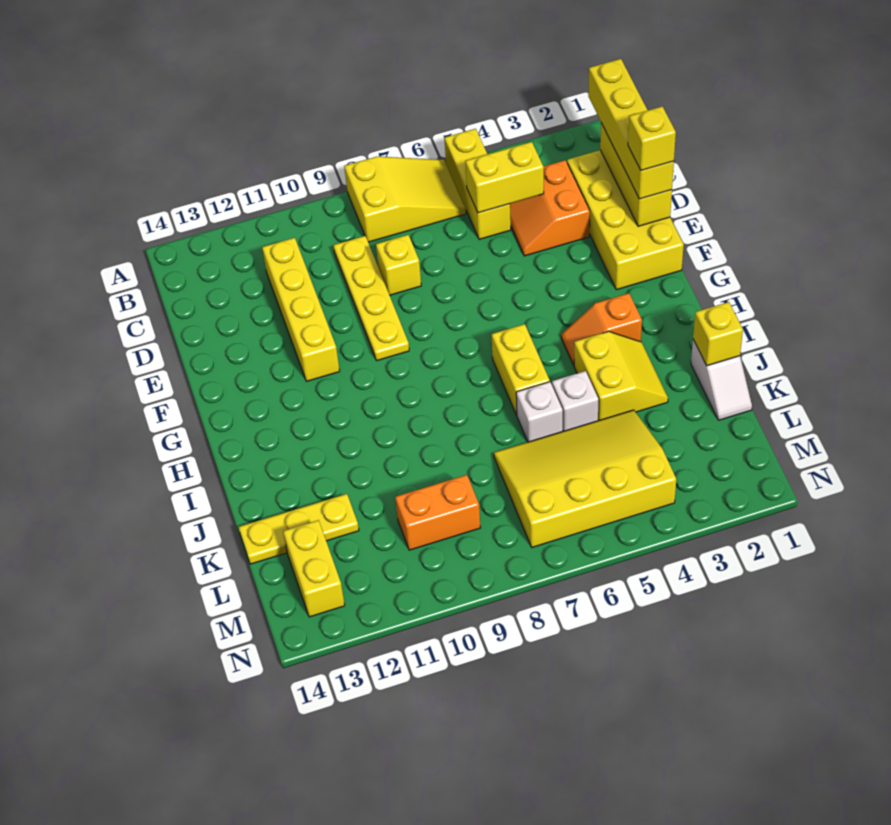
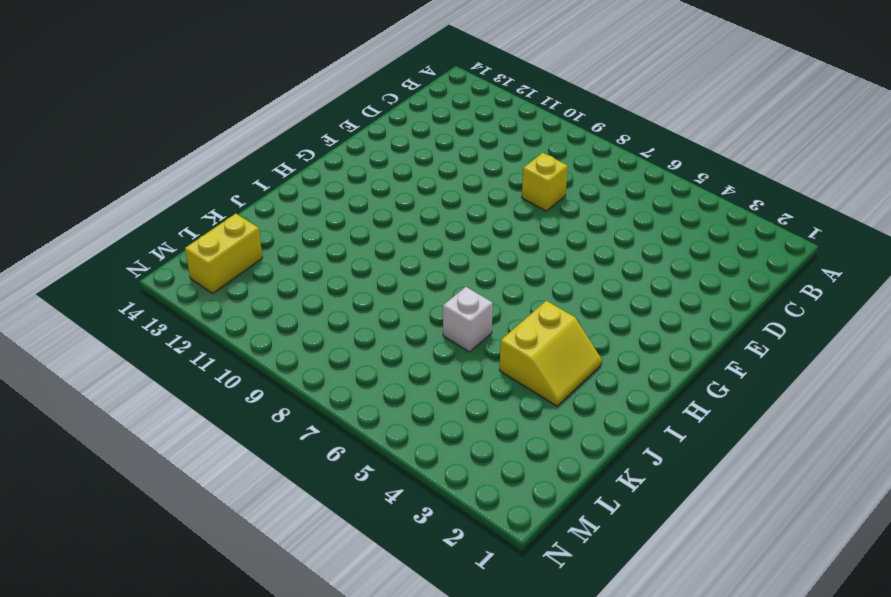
none -> yellow 1x3 brick [444,129,511,239]
none -> yellow 2x3 slope [344,156,466,242]
none -> yellow 2x4 brick [567,150,684,290]

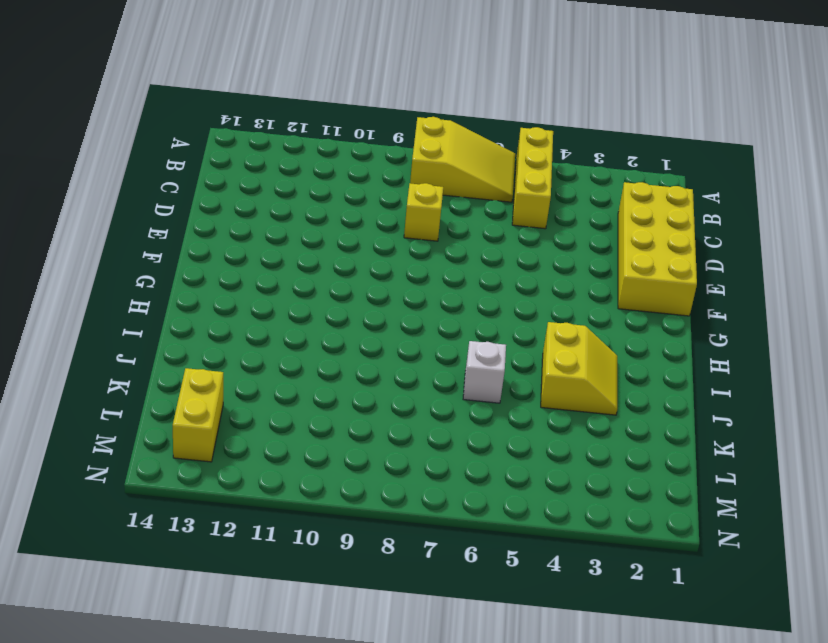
none -> orange 2x2 slope [510,160,590,256]
none -> yellow 1x4 plate [333,236,409,361]
none -> yellow 1x4 brick [262,238,340,381]

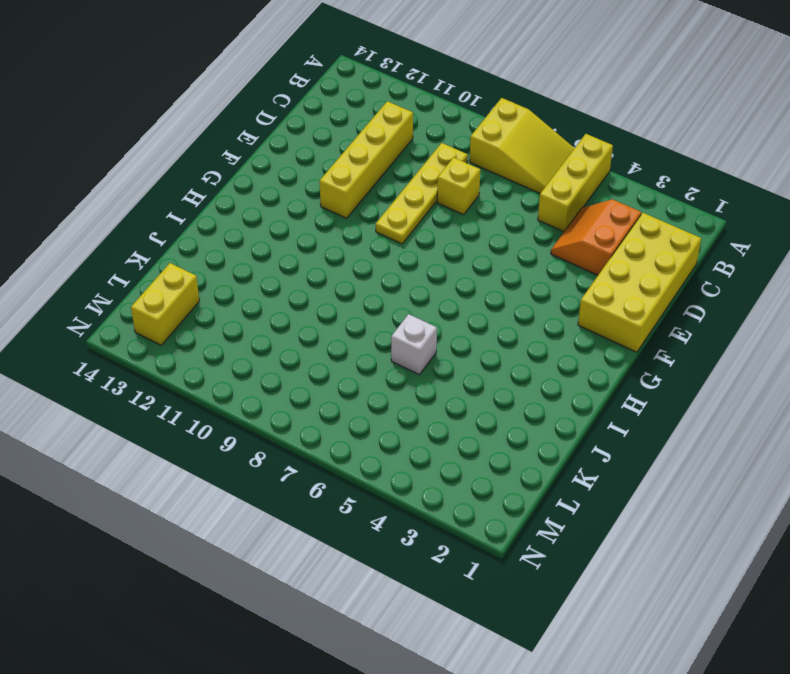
none -> orange 1x2 slope [561,293,642,365]
none -> yellow 1x2 brick [492,324,550,415]
none -> yellow 2x2 slope [574,331,668,421]

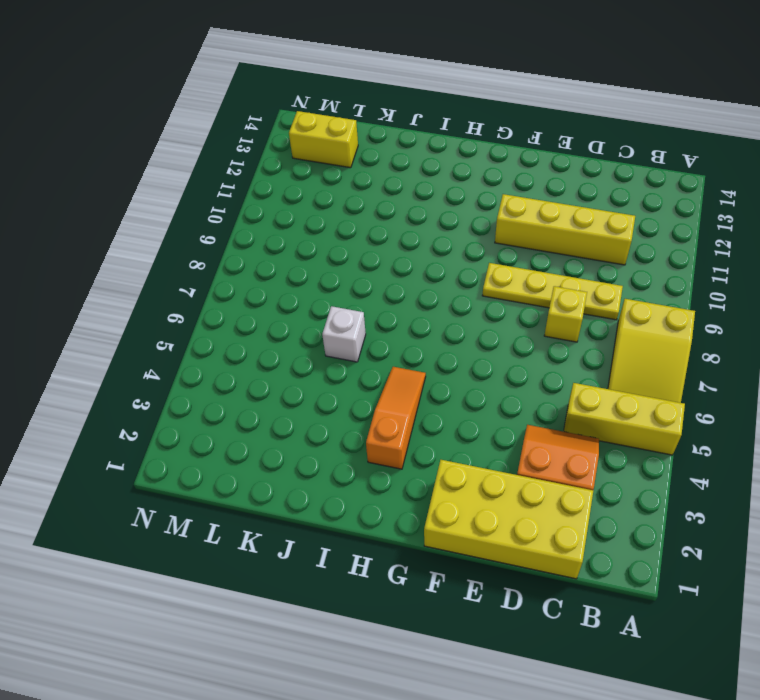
orange 1x3 slope [366,367,426,469] -> orange 1x2 slope [561,293,642,365]
none -> yellow 1x2 brick [492,324,550,415]
none -> yellow 2x2 slope [574,331,668,421]
none -> white 1x2 slope [691,339,752,420]

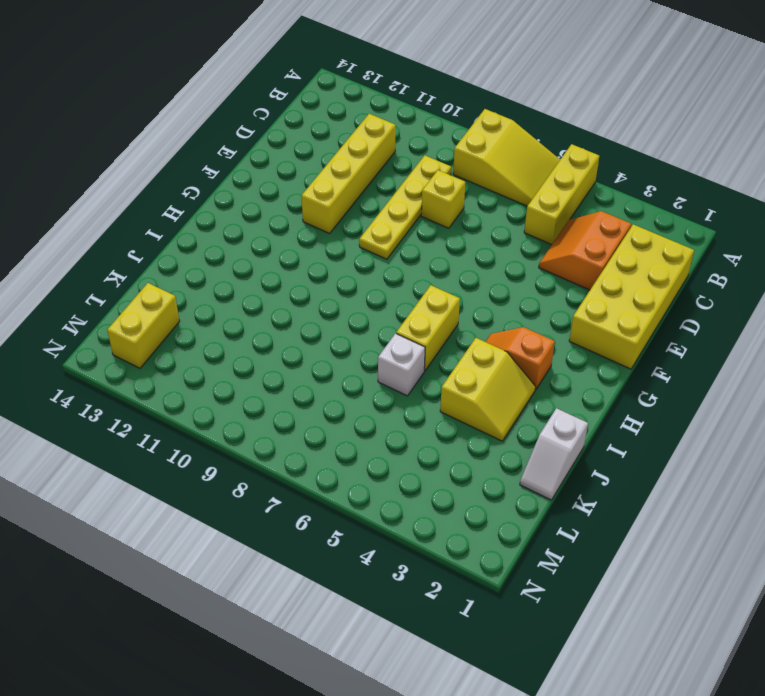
none -> white 1x1 brick [552,371,598,431]
none -> yellow 3x4 slope [494,410,676,547]
none -> yellow 1x3 plate [239,494,359,564]

